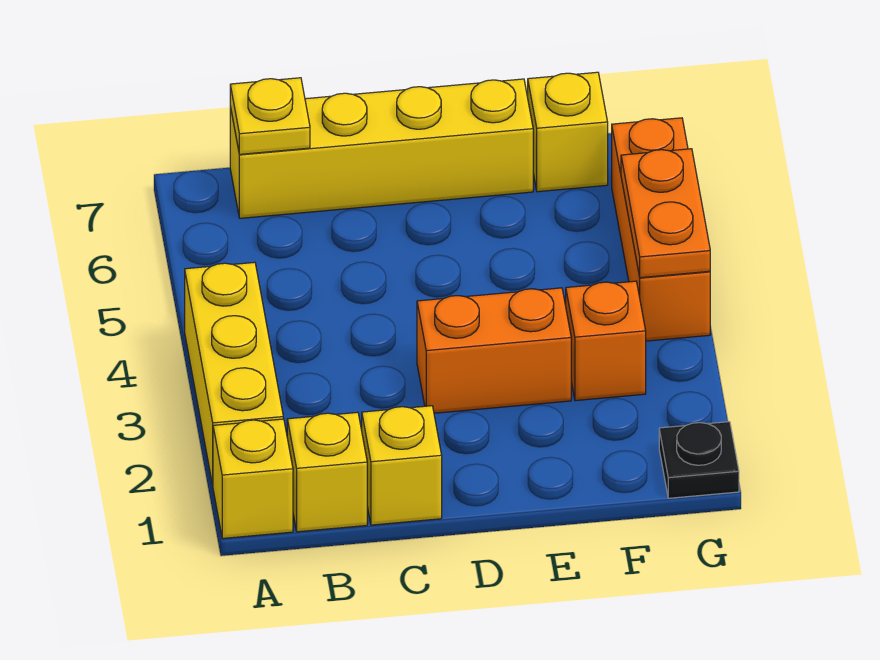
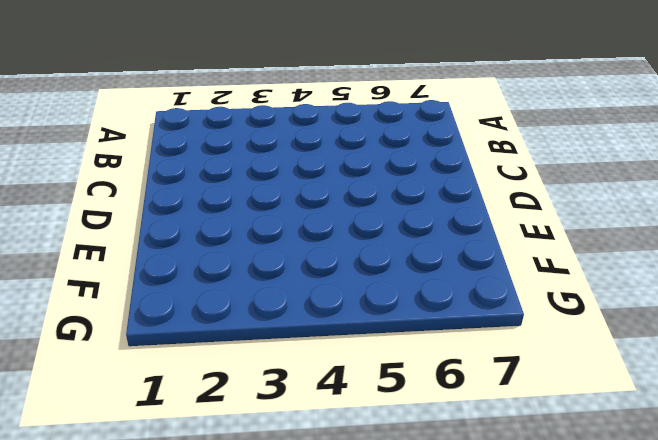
none -> yellow 1x1 brick [213,419,293,538]
none -> yellow 1x3 brick [185,262,283,485]
none -> yellow 1x1 brick [287,412,367,532]

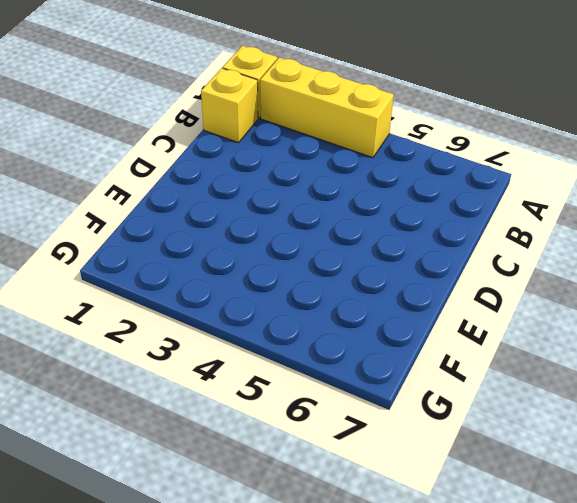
none -> yellow 1x4 brick [230,79,533,218]
none -> yellow 1x1 brick [362,406,442,525]
none -> orange 1x2 brick [417,288,571,413]

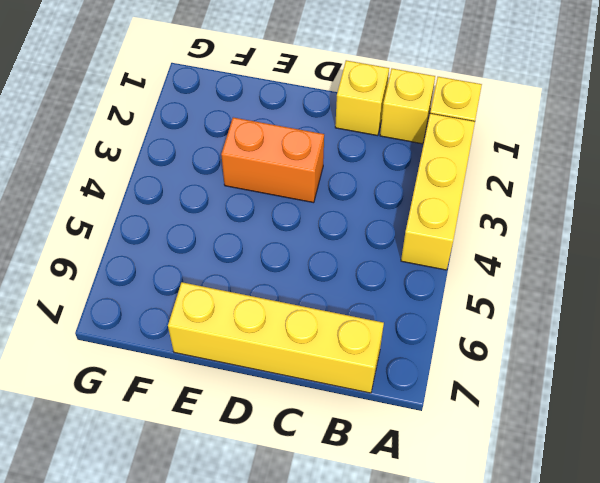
none -> orange 1x1 brick [566,281,646,401]
none -> yellow 1x1 brick [528,72,608,192]
none -> black 1x1 plate [659,422,739,498]

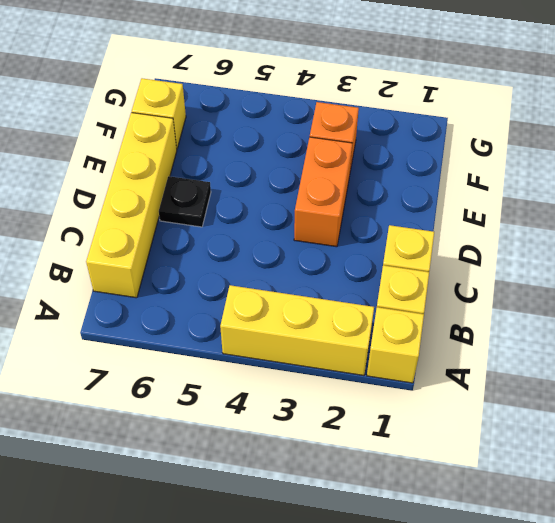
black 1x1 plate [159,176,211,227] -> black 1x1 plate moved to [659,422,739,498]
none -> orange 1x3 brick [612,118,710,341]
none -> yellow 1x1 plate [230,78,310,154]
none -> orange 1x2 plate [621,149,710,278]

